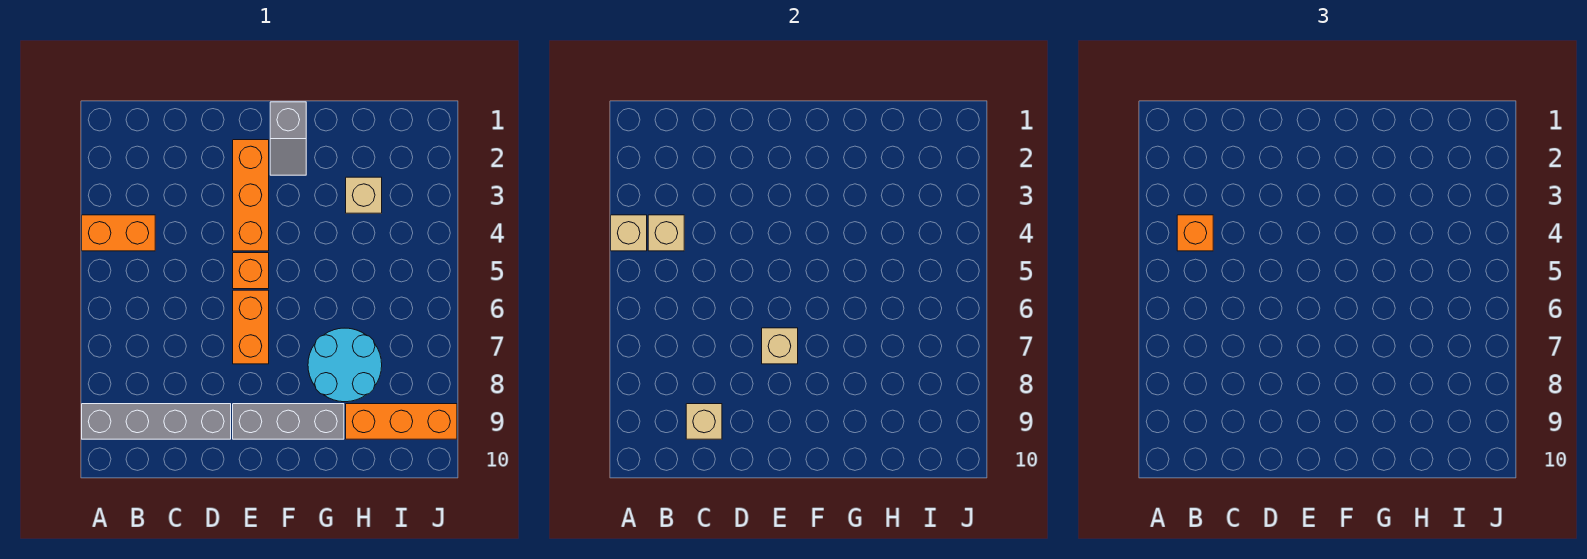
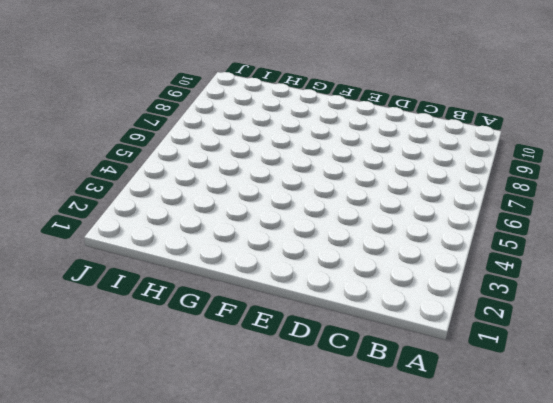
none -> orange 1x2 brick [82,215,155,251]
none -> grey 1x4 brick [82,404,231,439]
none -> orange 1x3 brick [233,140,269,251]

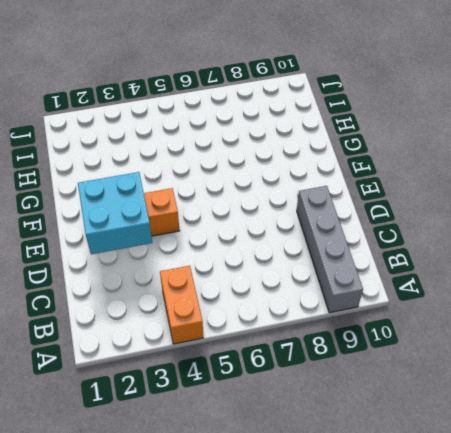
cyan 2x2 brick [78,172,152,254] -> none
none -> orange 1x1 brick [233,253,269,289]
none -> orange 1x2 brick [233,290,269,364]
none -> grey 1x3 brick [233,404,344,439]

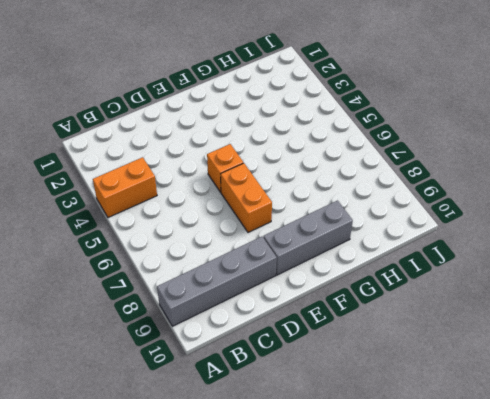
none -> orange 1x3 brick [233,140,269,251]
none -> grey 1x2 slope [270,102,306,175]
none -> cyan 2x2 round brick [308,328,382,402]

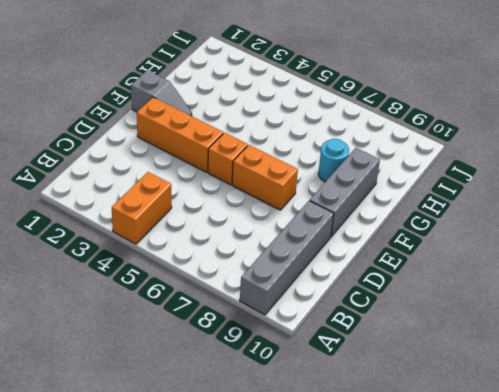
cyan 1x1 round brick [318,139,349,182] -> cyan 2x2 round brick [308,328,382,402]
none -> tan 1x1 brick [346,177,382,213]
none -> orange 1x3 brick [346,404,457,439]
none -> tan 1x1 brick [611,215,647,251]

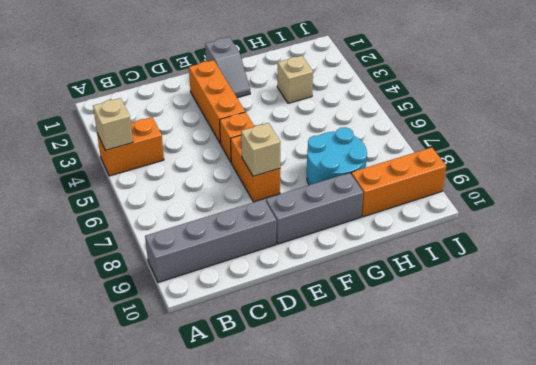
none -> tan 1x1 brick [648,215,684,251]
none -> tan 1x1 brick [686,404,722,439]
none -> orange 1x1 brick [1177,215,1213,251]

